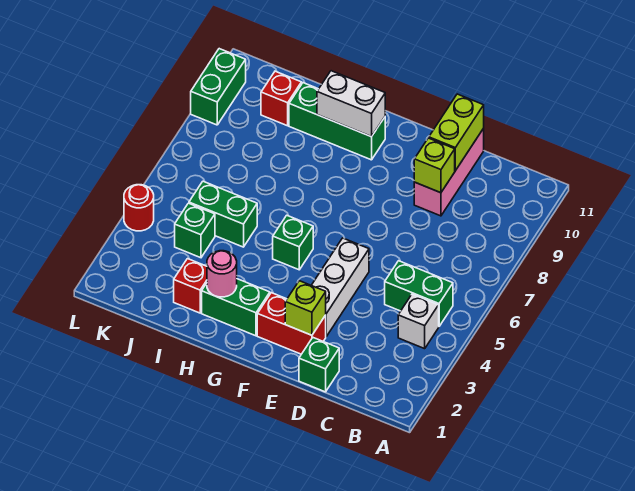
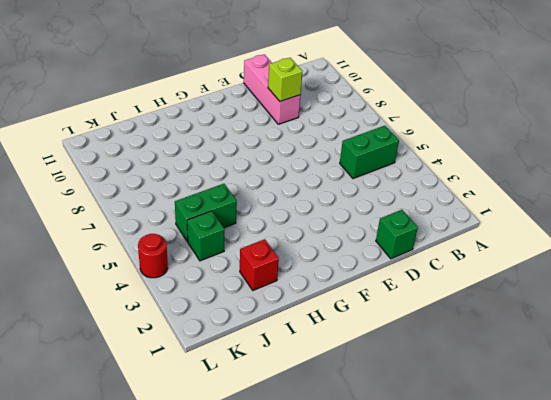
none -> white 1x1 brick [398,294,439,349]
none -> red 1x2 brick [257,293,326,354]
none -> white 1x3 brick [311,238,369,336]

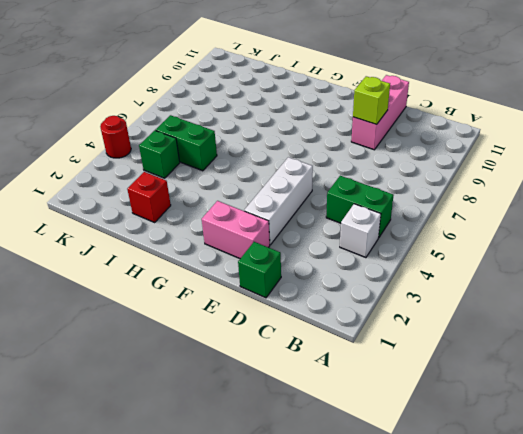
pink 1x2 brick [202,201,270,259] -> red 1x2 brick [257,293,326,354]
none -> green 1x2 brick [202,279,270,336]
none -> green 1x1 brick [273,215,313,270]
none -> green 1x3 brick [289,83,385,160]

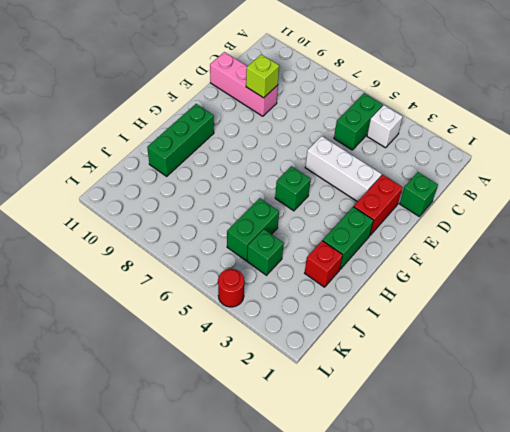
none -> red 1x1 brick [261,71,301,126]
none -> green 1x2 brick [191,49,246,125]
none -> lime 1x2 brick [429,94,484,171]

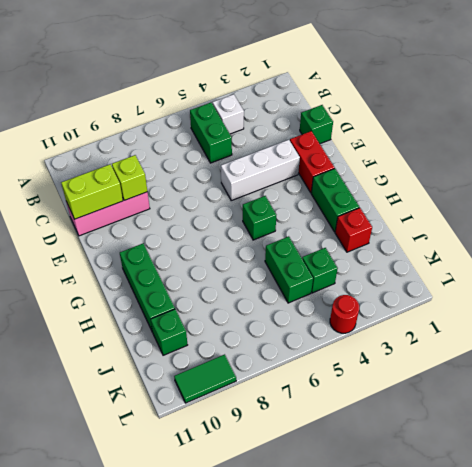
green 1x1 brick [151,309,187,355] -> red 1x1 brick [261,71,301,126]
green 1x2 tile [174,354,236,403] -> green 1x2 brick [191,49,246,125]
none -> lime 1x1 brick [285,281,326,335]
none -> white 1x2 brick [317,71,385,137]
none -> pink 1x1 round brick [207,251,237,297]

